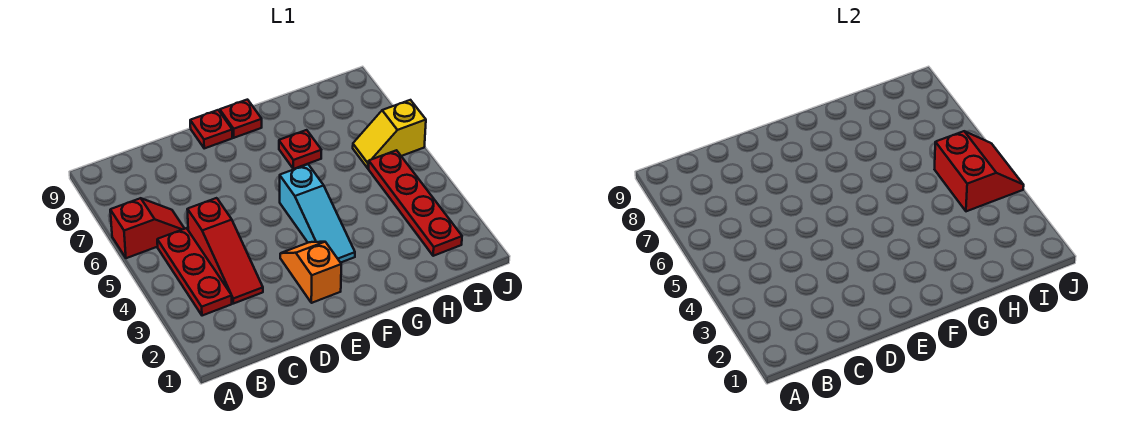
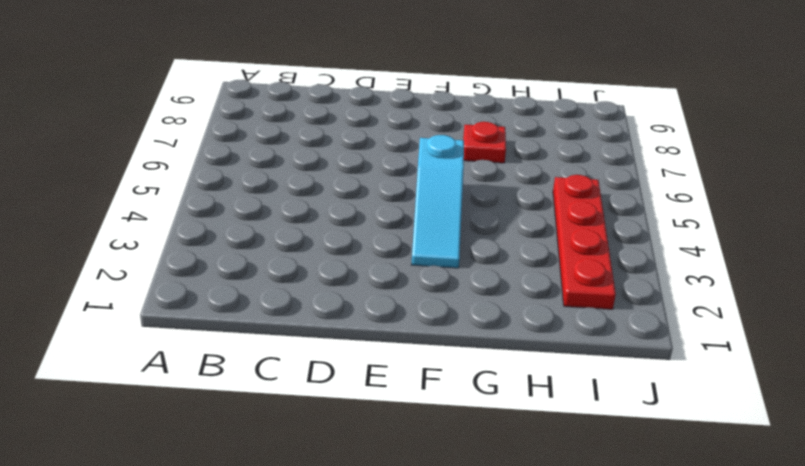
none -> red 1x2 slope [110,198,185,258]
none -> red 1x3 plate [157,228,232,316]

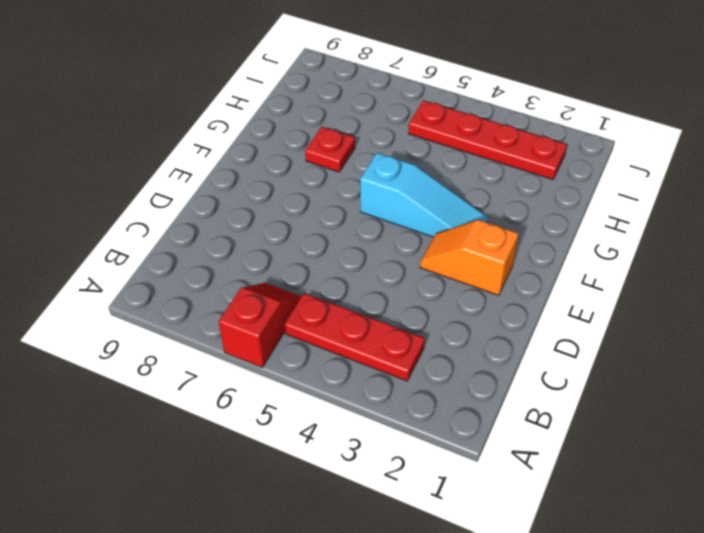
none -> red 1x3 slope [187,198,263,304]
none -> red 1x1 plate [190,110,232,148]

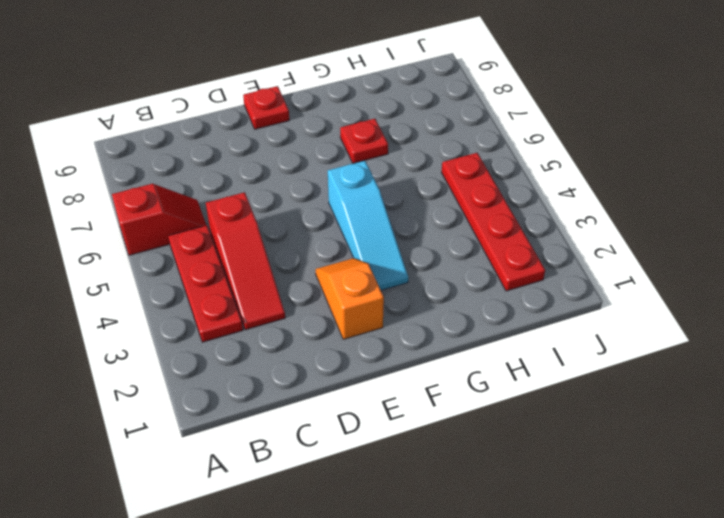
none -> red 1x1 plate [220,100,262,138]
none -> yellow 1x2 slope [353,100,426,168]

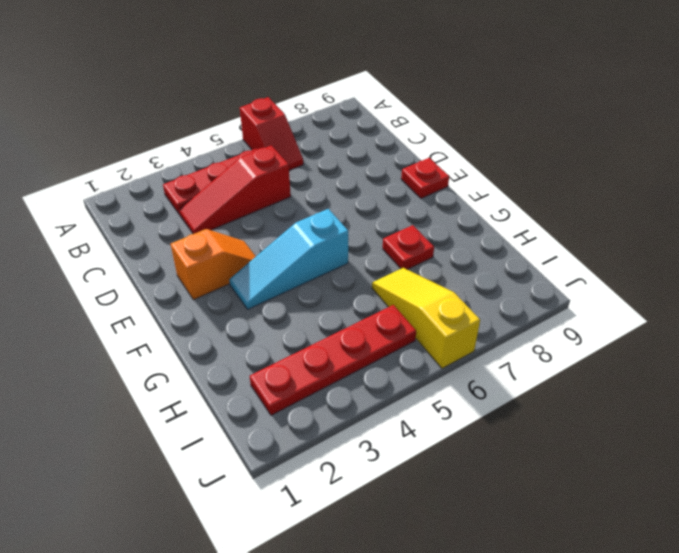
yellow 1x3 slope [372,268,480,368] -> yellow 1x2 slope [353,100,426,168]
none -> red 1x1 plate [220,100,262,138]
none -> red 2x2 slope [935,131,1024,211]

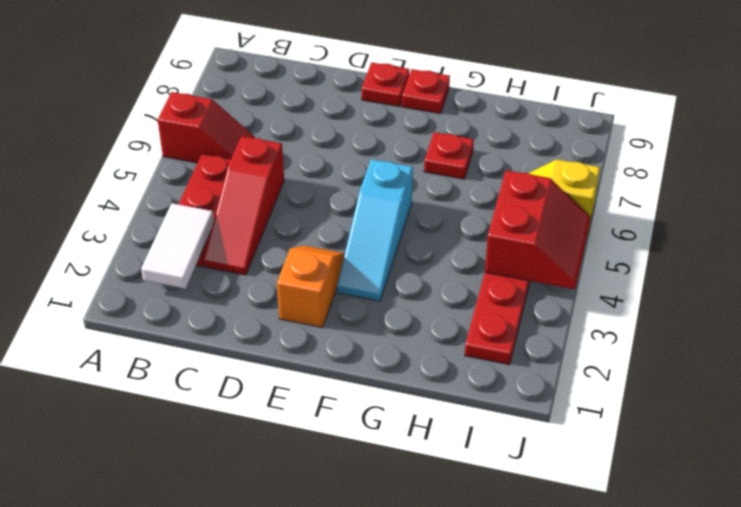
white 1x2 tile [141,203,214,289] -> none

